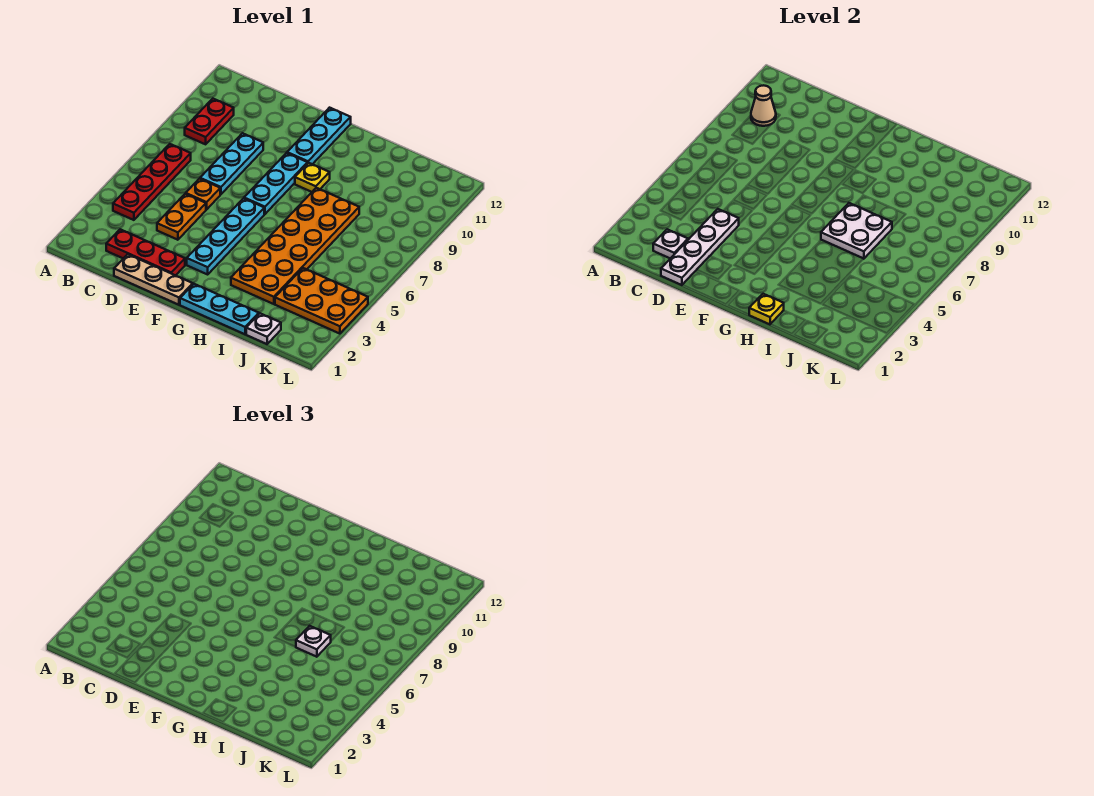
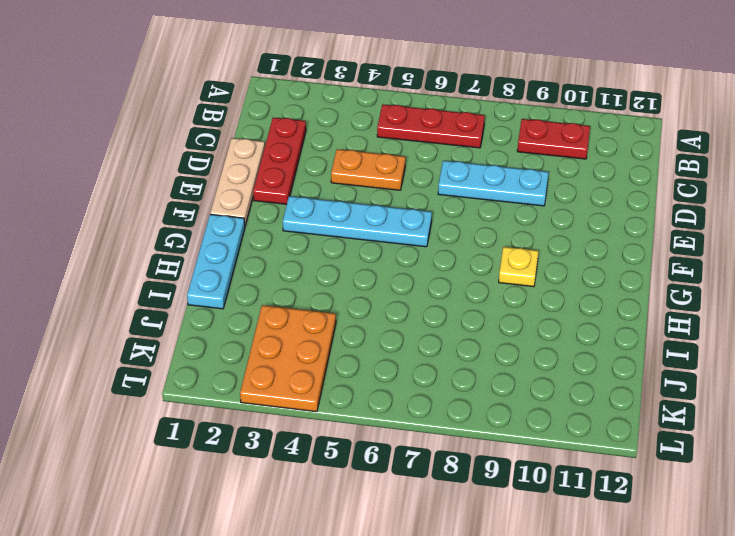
red 1x3 plate [377,104,485,148] -> red 1x4 plate [113,144,191,220]
none -> orange 1x1 plate [186,179,220,209]
none -> cyan 1x3 plate [244,153,307,214]
none -> cyan 1x3 plate [287,108,351,164]

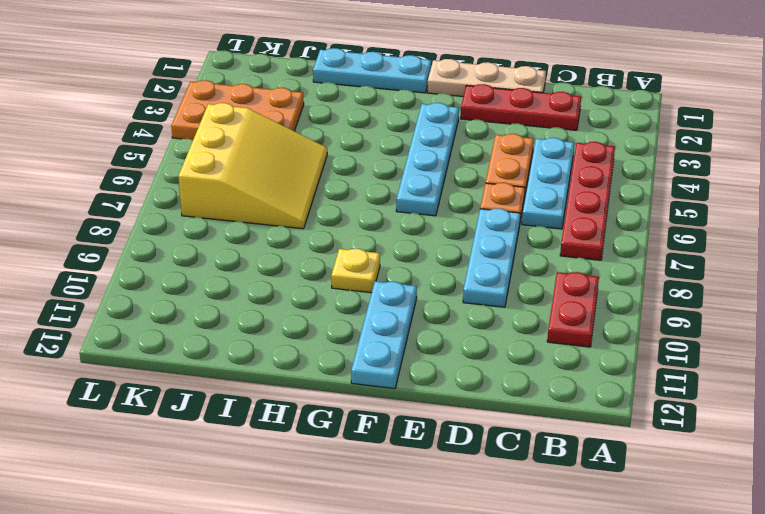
cyan 1x3 plate [522,138,574,229] -> cyan 1x3 plate moved to [244,153,307,214]
yellow 3x3 slope [178,103,327,229] -> orange 2x6 plate [231,188,359,304]
none -> white 1x1 plate [246,313,281,344]
none -> tan 1x1 cone [751,85,776,126]
none -> white 1x1 plate [653,229,688,259]

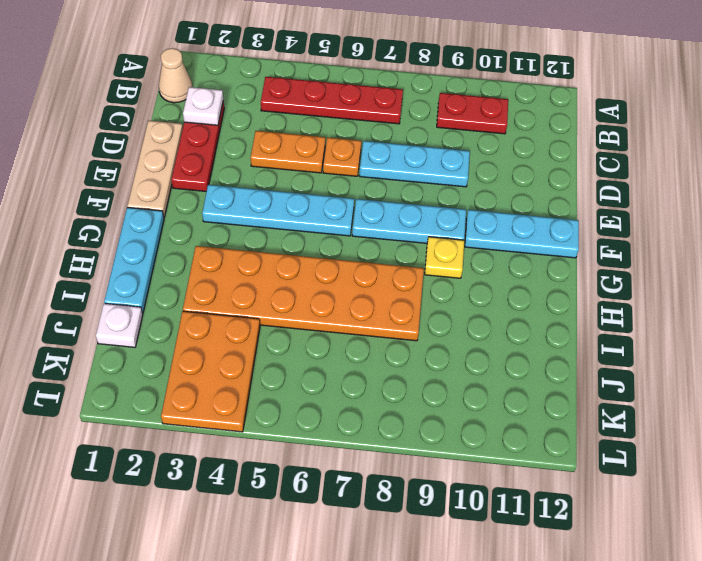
tan 1x1 cone [159,48,192,103] -> tan 1x1 cone moved to [751,85,776,126]
none -> white 1x4 plate [661,209,739,285]
none -> yellow 1x1 plate [749,294,784,324]
none -> white 2x2 plate [821,203,892,259]

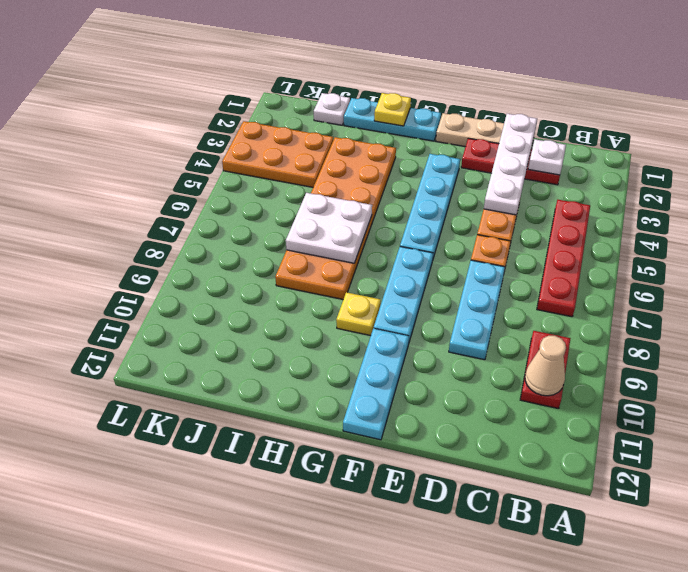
none -> white 1x1 plate [296,626,331,657]

